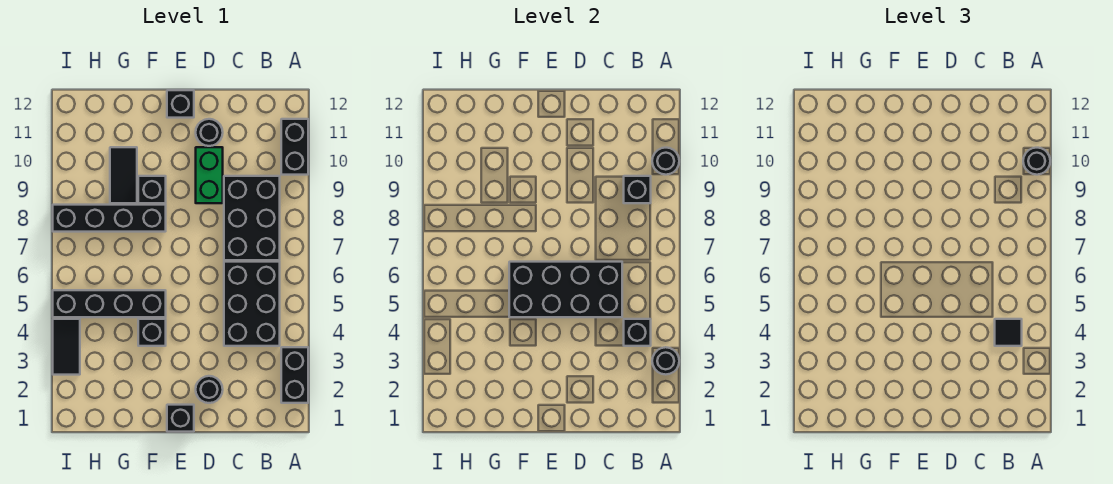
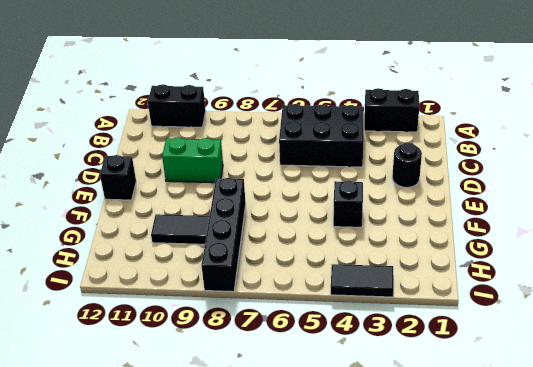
none -> black 2x3 brick [224,176,280,260]
none -> black 1x1 round brick [196,119,223,146]
none -> black 1x1 brick [167,405,194,432]

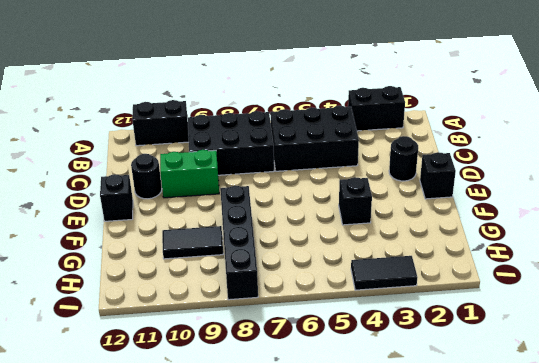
none -> black 1x4 brick [53,290,166,317]
none -> black 1x1 brick [138,176,166,203]
none -> black 1x1 round brick [652,347,679,375]

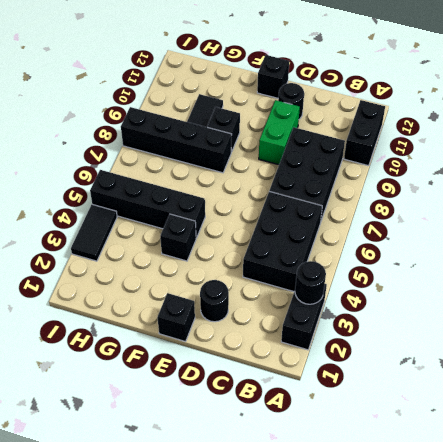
none -> black 1x1 round brick [652,148,679,175]
none -> black 1x1 brick [624,319,651,346]
none -> black 1x1 brick [624,176,651,203]

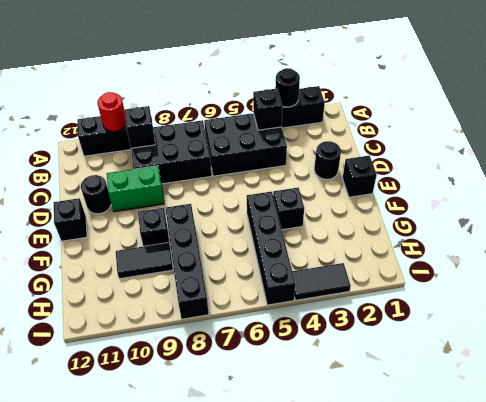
red 1x1 round brick [97,92,126,131] -> black 1x1 round brick [652,148,679,175]
none -> black 2x4 brick [509,262,622,317]
none -> black 1x1 round brick [1023,148,1050,175]
none -> black 1x1 tile [995,319,1022,346]

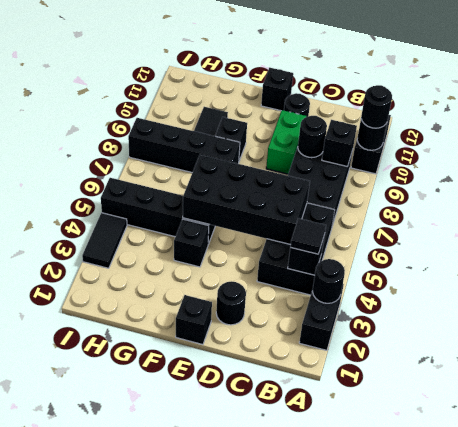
black 1x1 round brick [298,116,327,158] -> none

